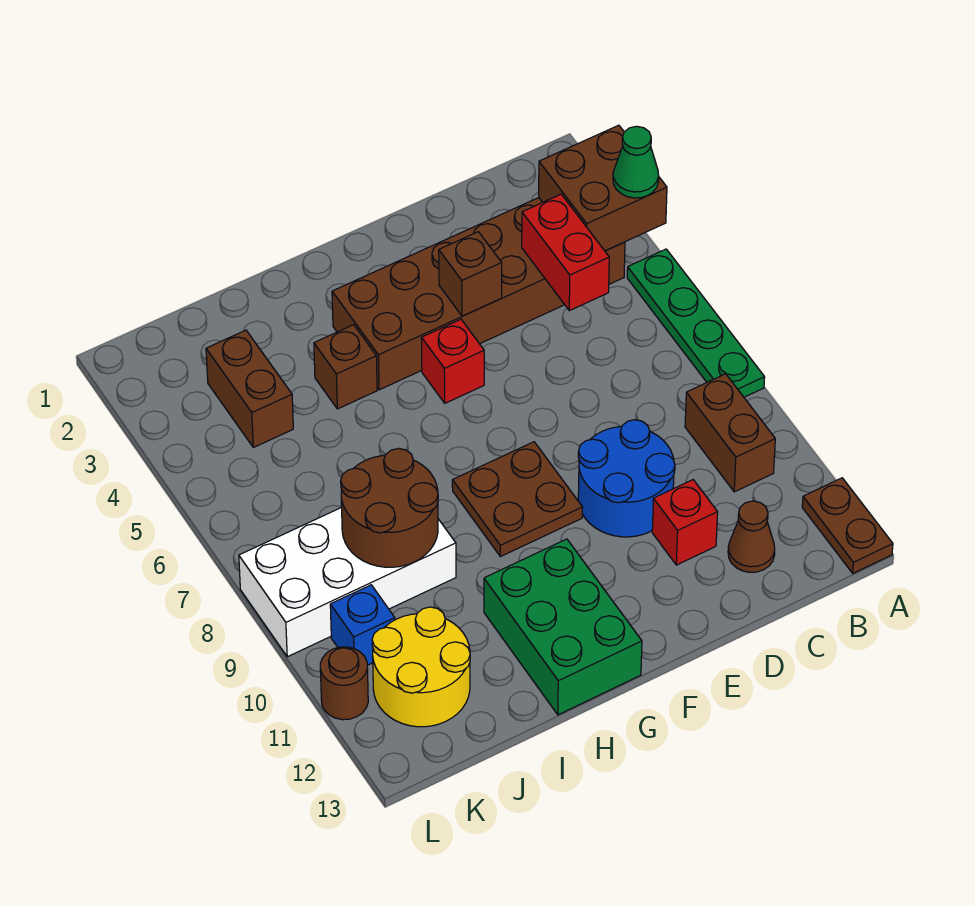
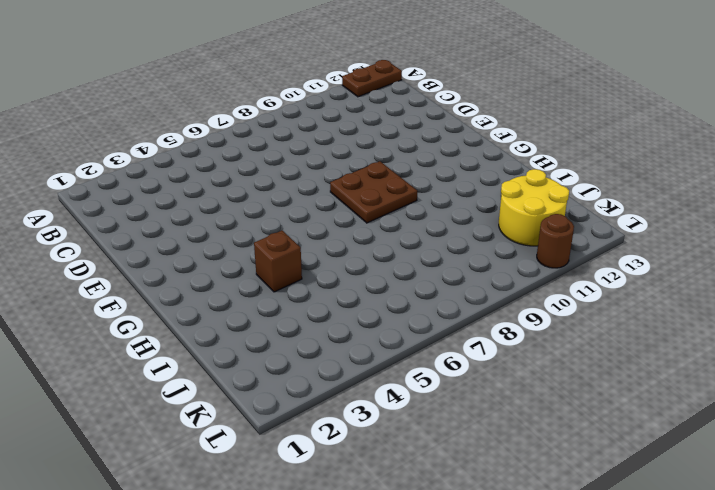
none -> green 1x4 plate [627,249,765,397]
none -> brown 2x6 brick [332,198,625,390]
none -> brown 1x2 brick [685,374,775,492]

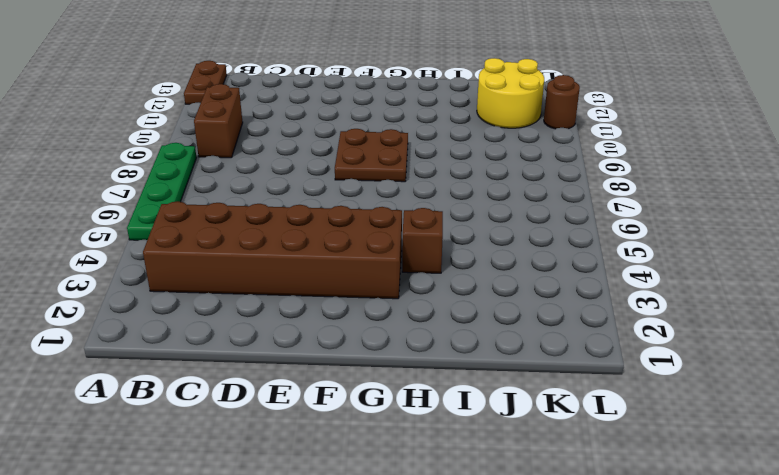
none -> brown 1x1 cone [728,501,775,572]
none -> blue 2x2 round brick [578,420,675,537]
none -> red 1x1 brick [652,480,718,565]

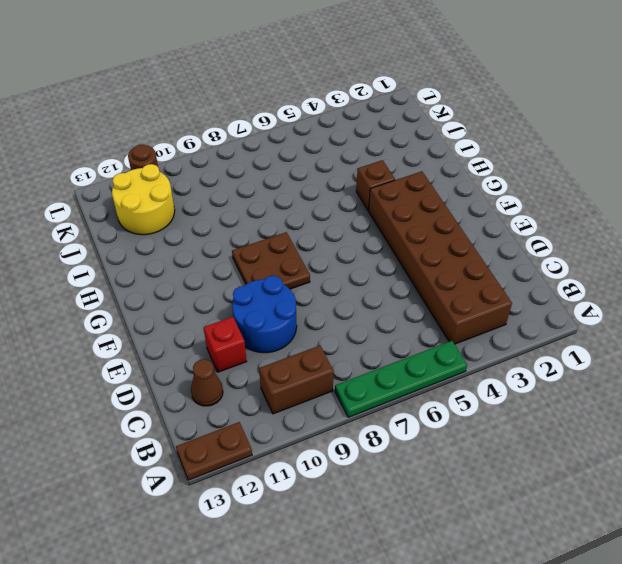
none -> red 1x1 brick [421,319,484,403]
none -> green 2x3 brick [484,539,642,715]
none -> white 2x4 brick [239,507,456,657]

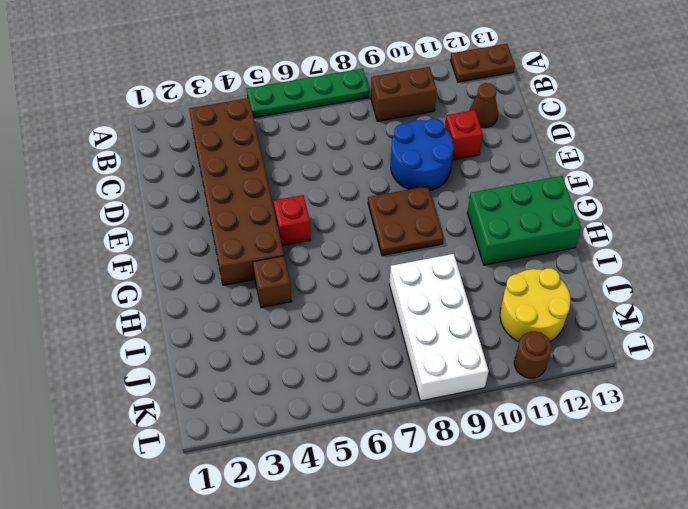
none -> brown 1x2 brick [206,330,293,447]
none -> blue 1x1 brick [330,585,395,665]
none -> brown 2x2 brick [539,125,667,251]

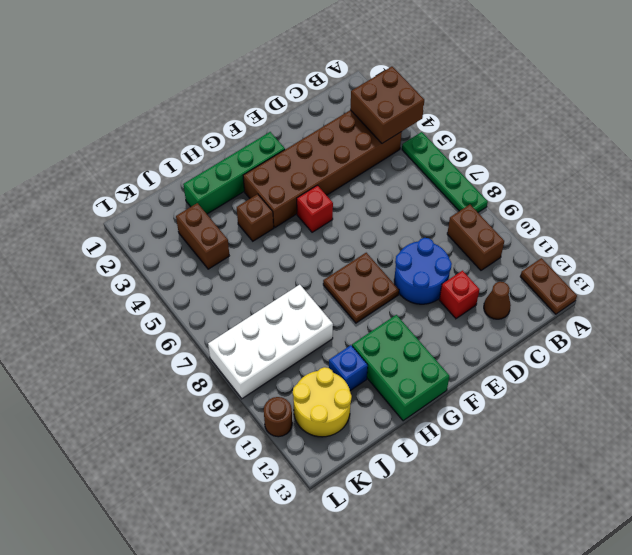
green 1x4 brick [183,132,285,214] -> none
blue 1x1 brick [329,345,368,391] -> blue 1x1 brick moved to [330,585,395,665]
none -> red 1x2 brick [522,194,609,311]
none -> brown 1x1 brick [439,232,502,316]
none -> brown 2x2 round brick [341,448,438,567]

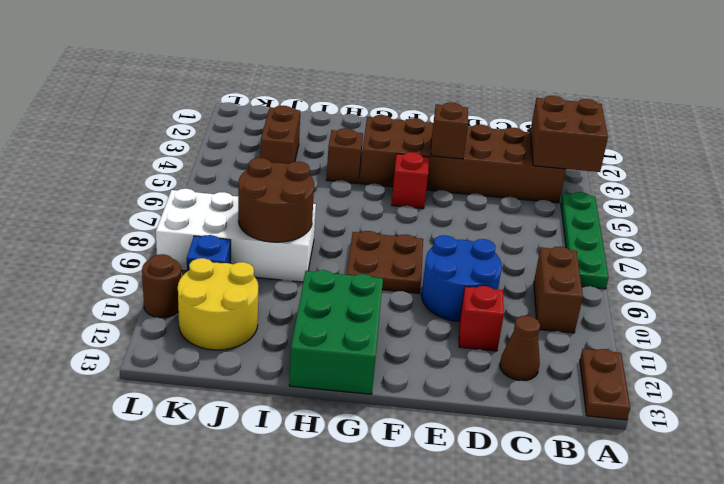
none -> red 1x2 brick [522,194,609,311]
none -> green 1x1 cone [613,126,659,198]

